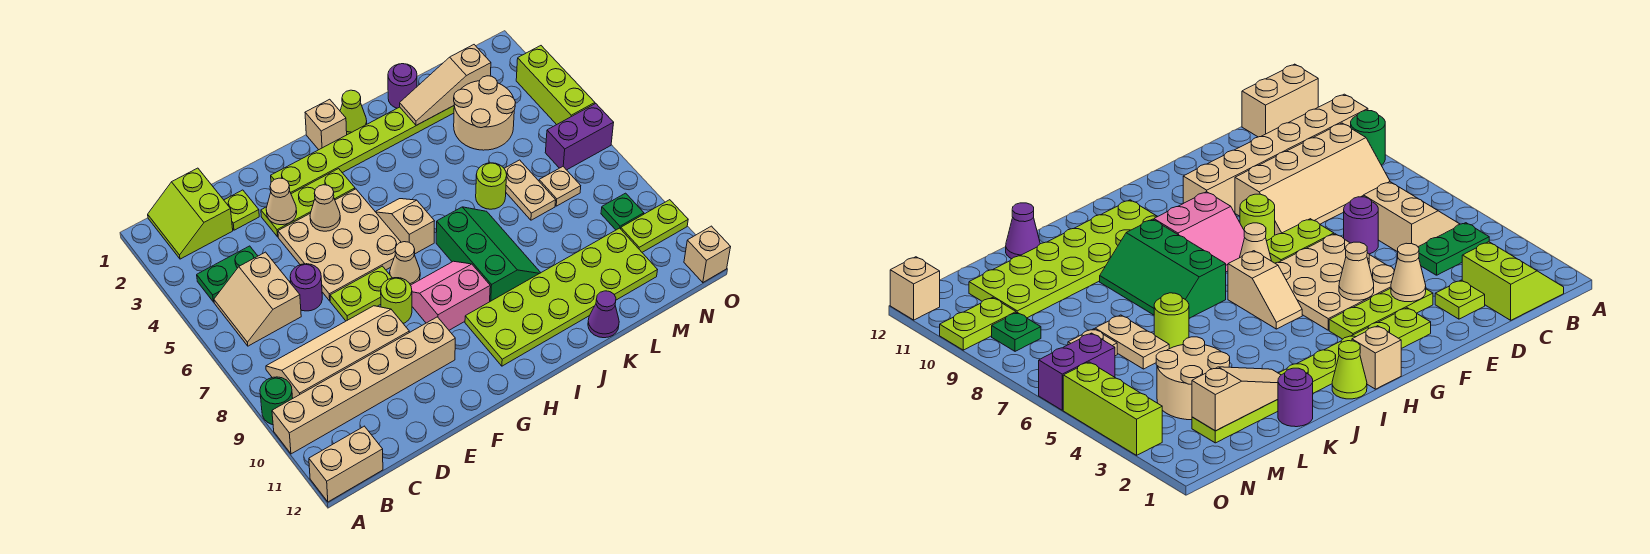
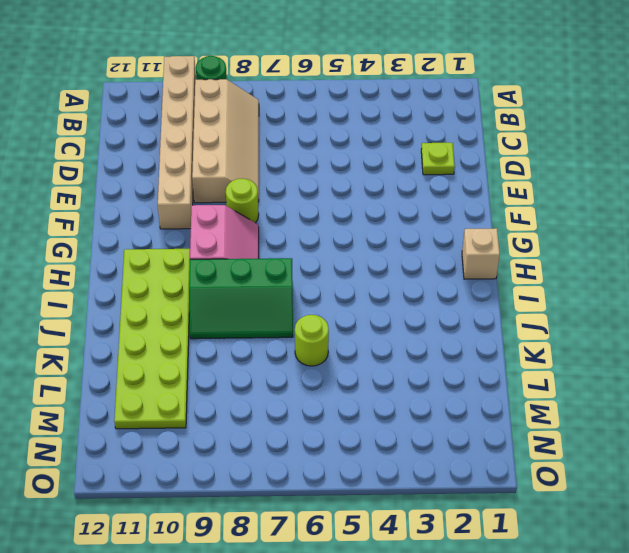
none -> tan 1x2 brick [309,426,383,502]
none -> lime 2x2 slope [148,168,233,259]
none -> green 1x2 plate [197,246,257,302]
none -> tan 2x2 slope [214,252,301,346]

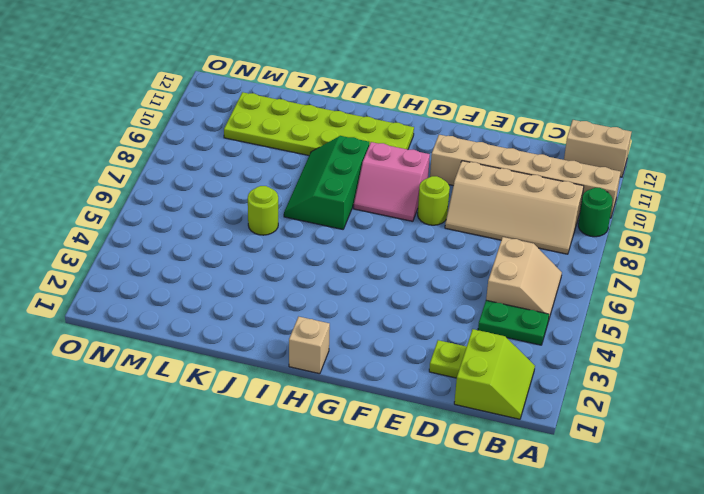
none -> purple 1x1 round brick [290,264,322,311]
none -> lime 1x3 plate [261,169,355,237]
none -> tan 3x3 plate [278,189,401,301]
none -> lime 1x2 plate [330,266,392,321]

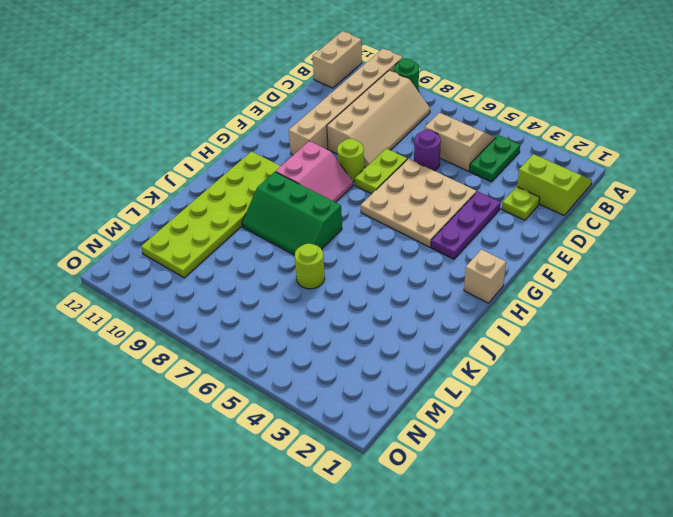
purple 1x3 plate [431,191,501,259] -> lime 1x3 plate [261,169,355,237]
none -> lime 1x8 plate [271,106,454,194]
none -> tan 1x1 cone [390,242,420,285]
none -> tan 1x2 slope [376,199,434,254]
none -> lime 1x1 cone [340,90,367,135]

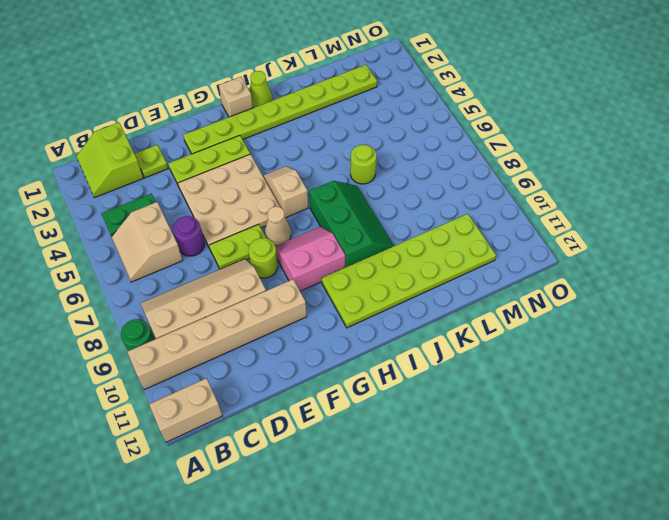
none -> purple 1x1 round brick [388,64,417,108]
none -> purple 1x1 cone [588,291,619,338]
none -> tan 2x2 round brick [454,76,515,150]
none -> tan 1x2 plate [504,160,556,220]

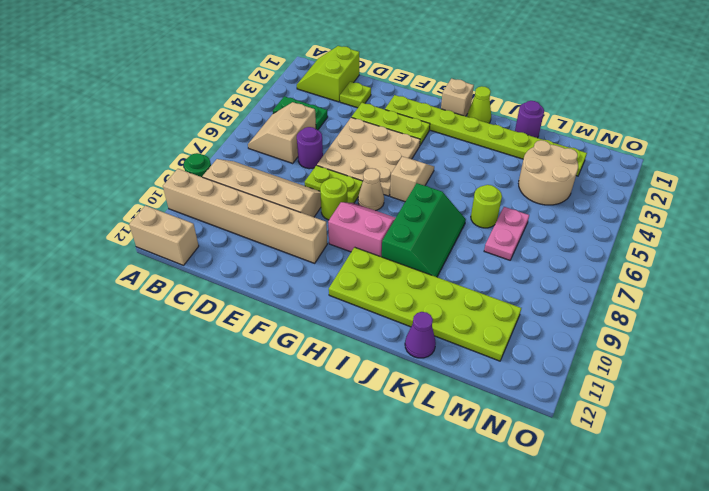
pink 1x2 plate [484,207,529,260] -> tan 1x2 plate [504,160,556,220]
none -> tan 1x1 plate [539,167,581,206]
none -> purple 1x2 brick [545,104,614,170]
none -> green 1x1 plate [601,193,644,230]
none -> lime 1x2 plate [621,200,688,252]

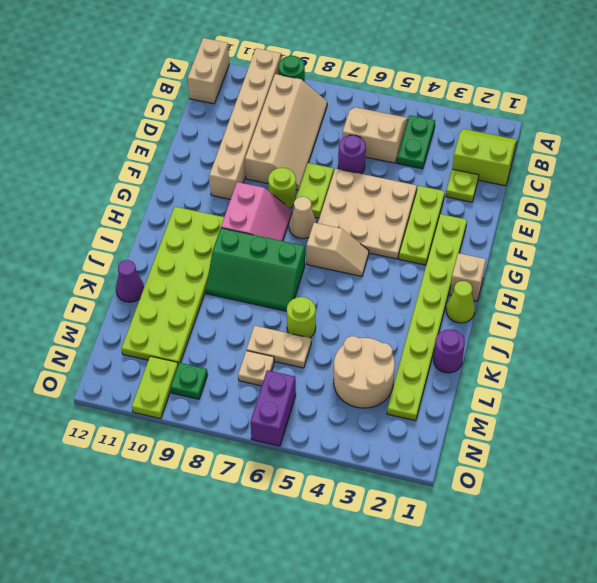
none -> lime 1x3 brick [516,46,595,125]
none -> tan 1x1 brick [684,226,730,282]
none -> tan 1x1 cone [266,178,297,225]
none -> tan 1x1 cone [310,185,340,231]

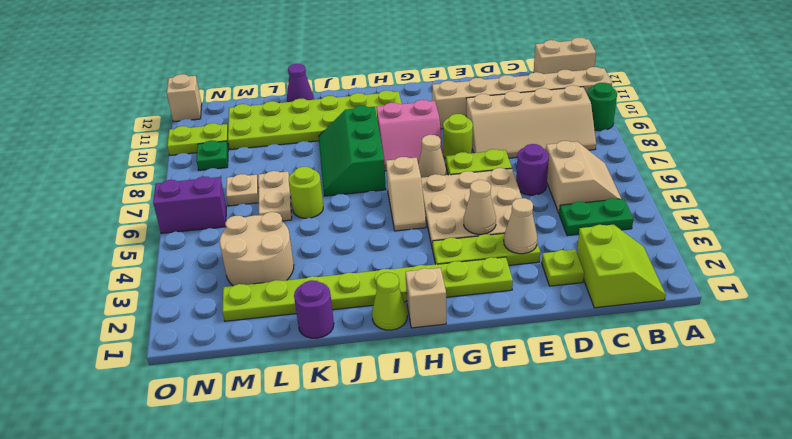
none -> lime 1x3 brick [516,46,595,125]
none -> tan 1x3 slope [400,45,491,125]

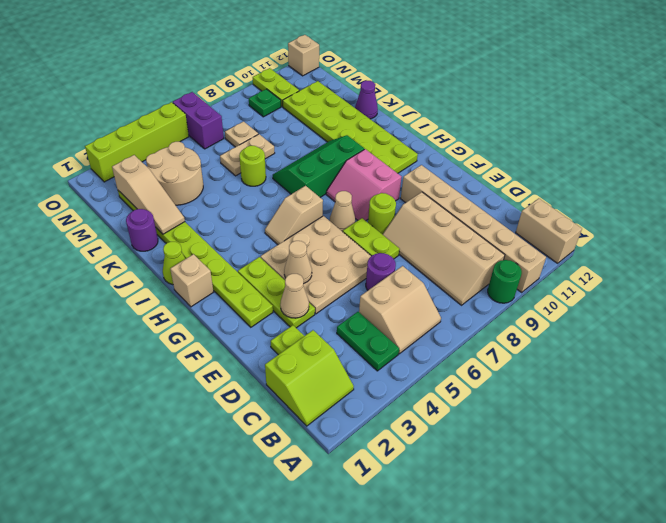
lime 1x4 brick [85,102,189,182] -> lime 1x3 brick [516,46,595,125]

